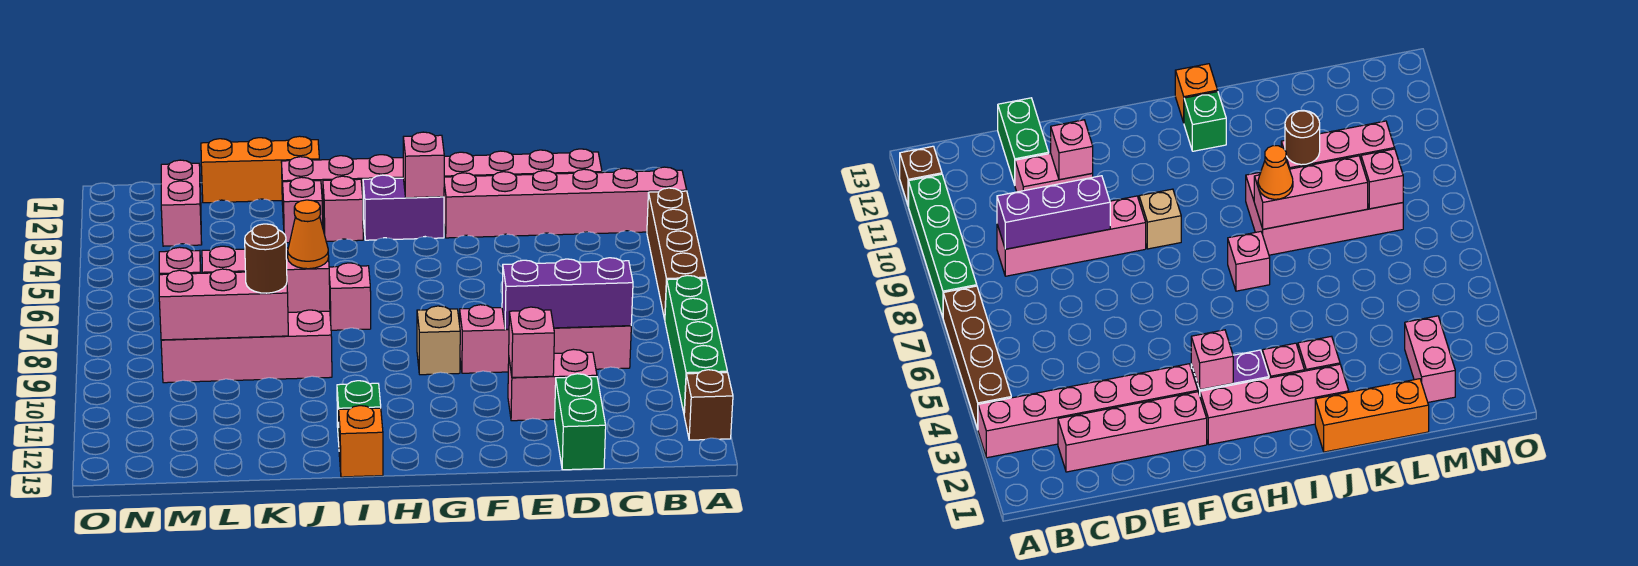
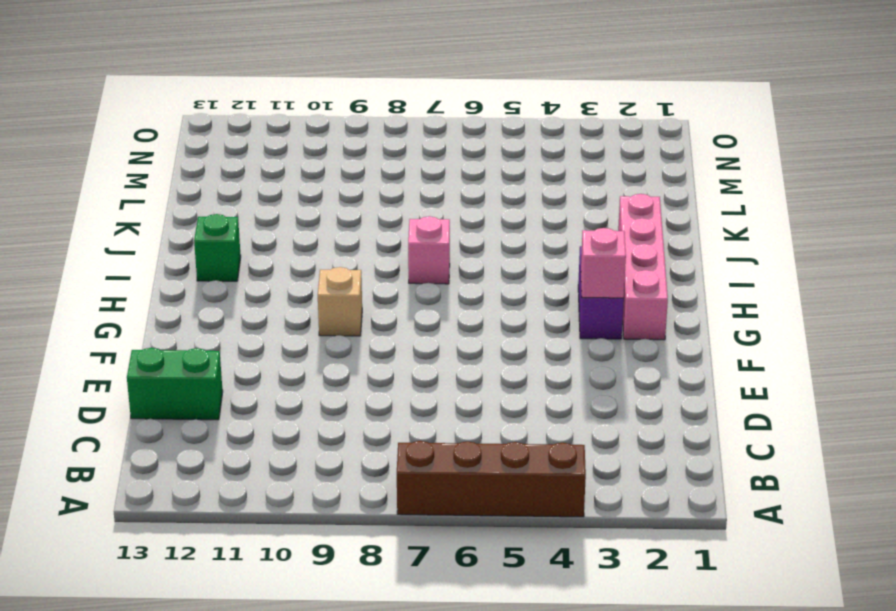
none -> pink 1x6 brick [444,167,687,238]
none -> green 1x4 brick [665,276,727,412]
none -> brown 1x1 brick [684,370,733,440]

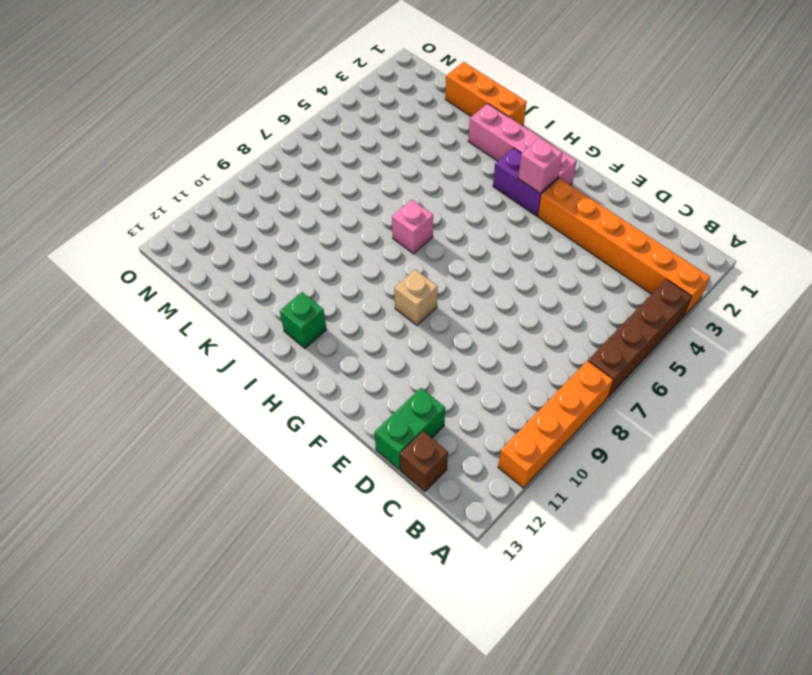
orange 1x6 brick [538,178,710,316] -> pink 1x6 brick [444,167,687,238]
orange 1x4 brick [498,361,613,488] -> green 1x4 brick [665,276,727,412]
brown 1x1 brick [400,432,448,492] -> brown 1x1 brick moved to [684,370,733,440]
none -> pink 1x4 brick [444,149,602,177]
none -> pink 1x4 brick [460,305,631,373]
none -> pink 1x2 brick [508,349,597,421]

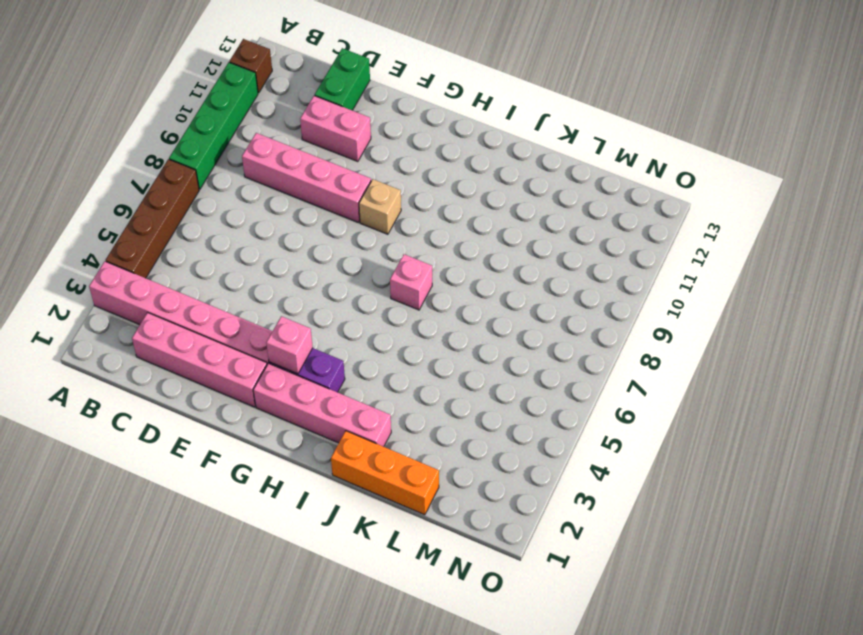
none -> pink 1x1 brick [323,176,363,241]
none -> green 1x1 brick [337,381,381,442]
none -> orange 1x1 brick [339,406,383,477]

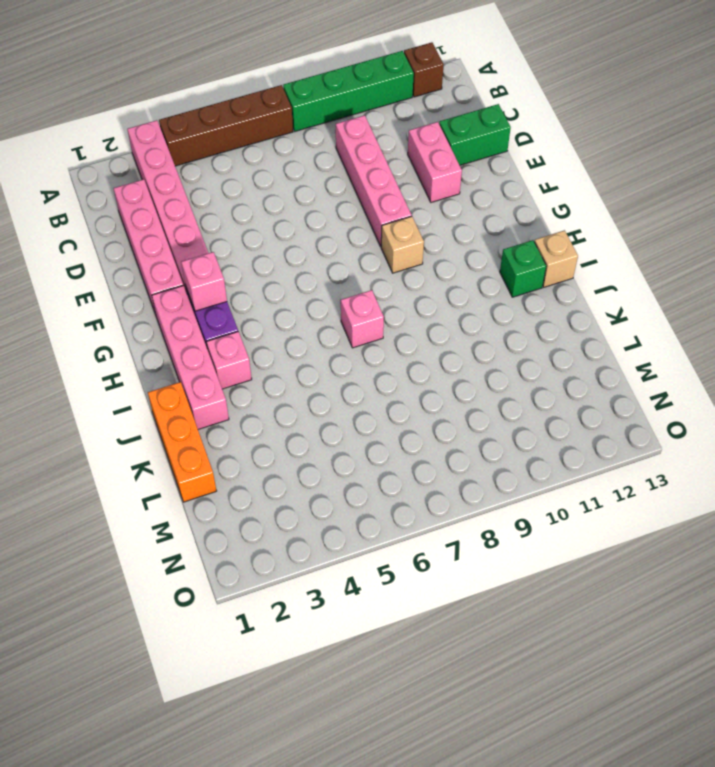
tan 1x1 brick [534,230,578,287] -> orange 1x1 brick [339,406,383,477]
none -> pink 1x1 brick [283,177,323,243]
none -> pink 2x4 brick [161,310,332,383]
none -> pink 1x2 brick [161,160,202,246]

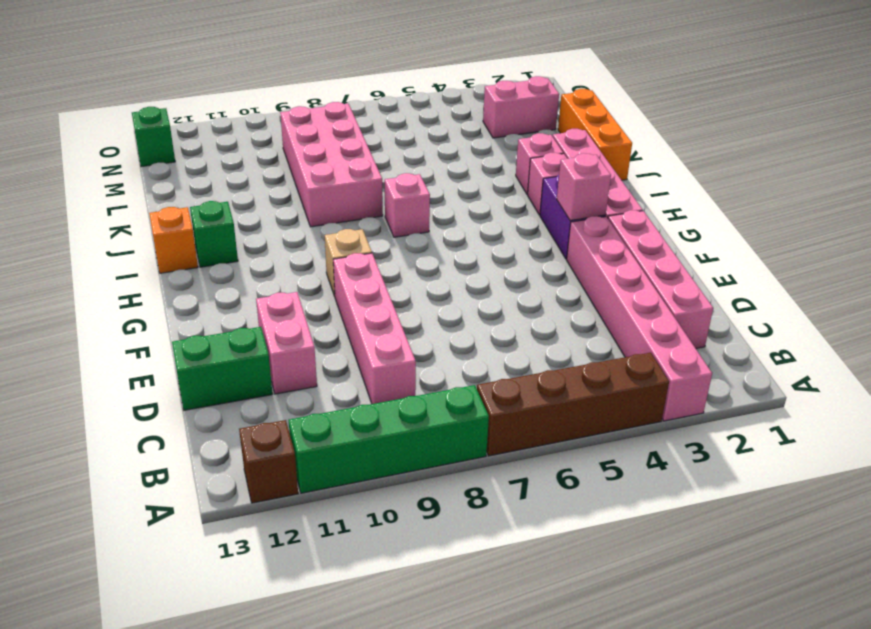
green 1x1 brick [132,107,175,167] -> none
none -> purple 1x3 brick [502,258,633,329]
none -> pink 1x1 brick [509,307,554,378]
none -> pink 1x3 brick [202,246,330,312]

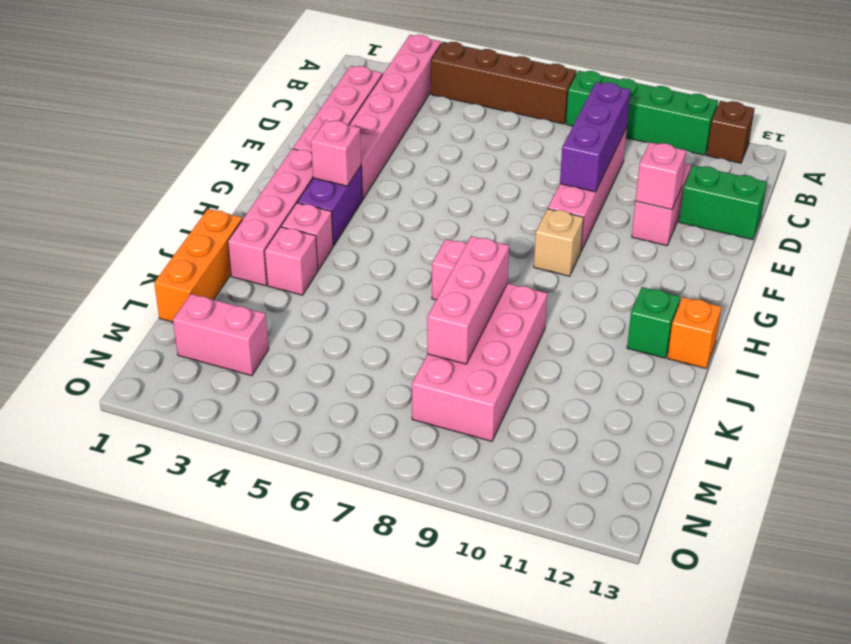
none -> pink 1x3 brick [159,269,288,340]
none -> pink 1x1 brick [159,247,201,275]
none -> orange 1x1 cone [288,200,329,269]

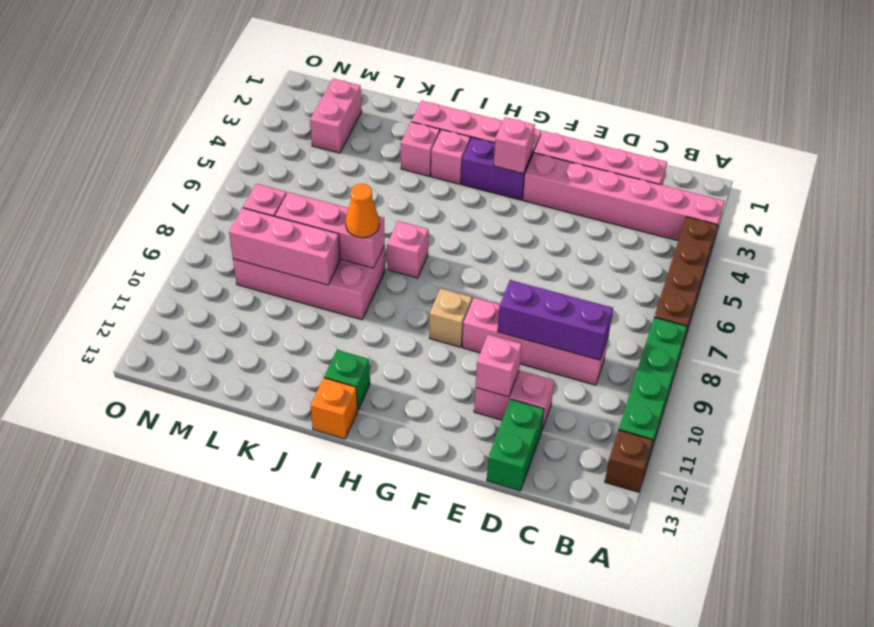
none -> orange 1x3 brick [201,136,319,203]
none -> brown 1x1 round brick [245,224,287,293]

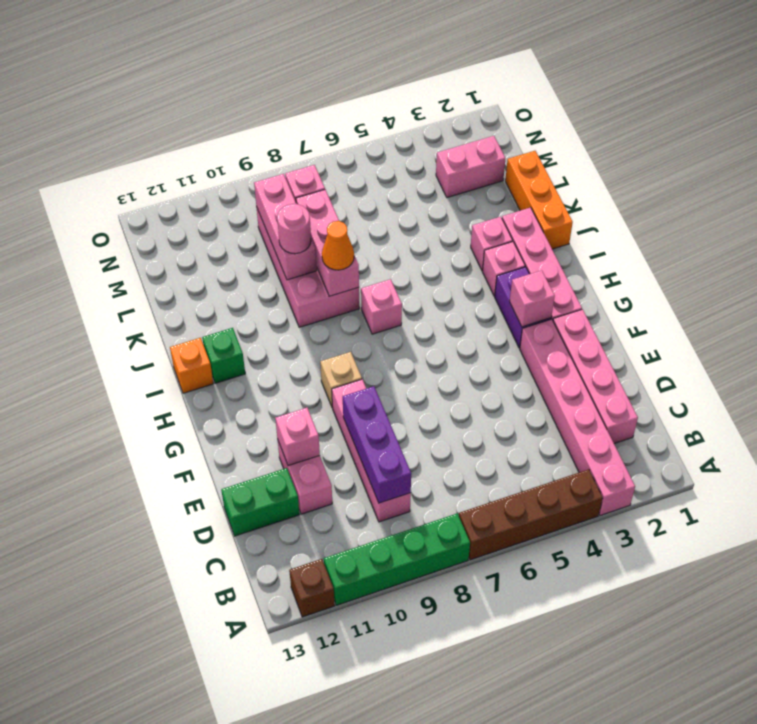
pink 1x1 round brick [277,204,311,254] -> brown 1x1 round brick [245,224,287,293]

